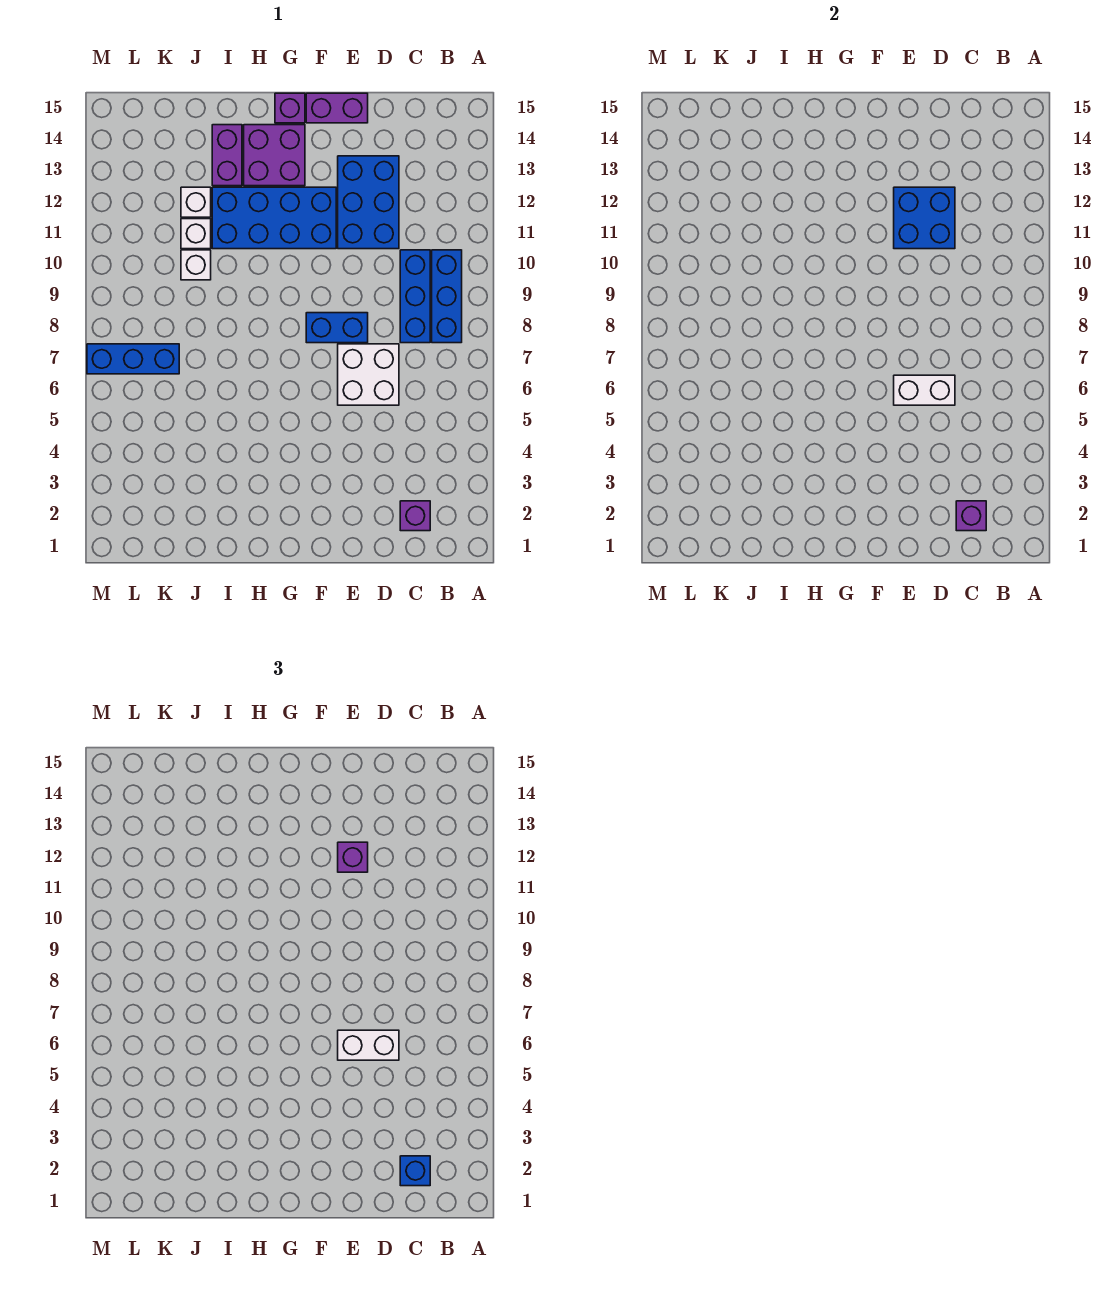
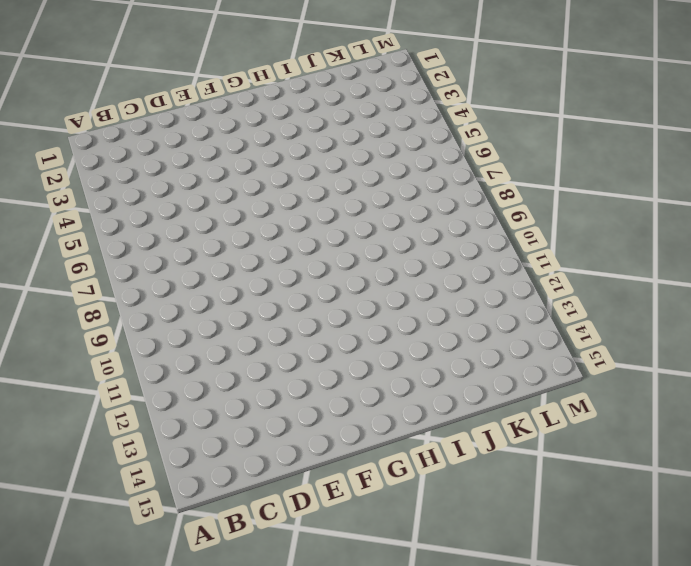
none -> blue 1x3 brick [432,250,462,343]
none -> purple 1x1 brick [400,501,430,531]
none -> blue 1x3 brick [400,250,430,343]

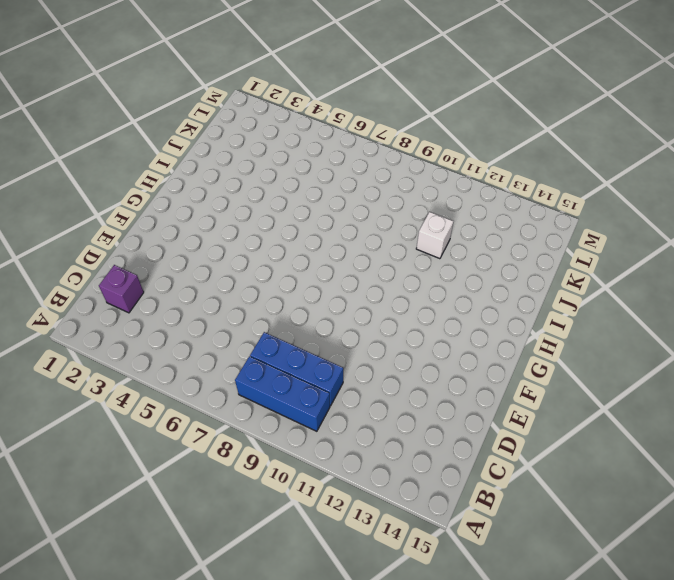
none -> white 2x2 brick [338,344,399,405]
none -> blue 2x3 brick [338,156,399,249]
none -> blue 1x2 brick [306,313,368,343]

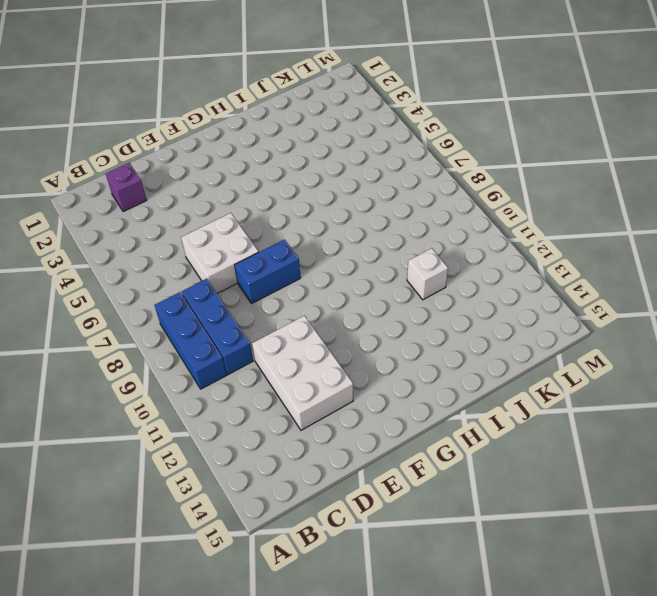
white 2x3 brick [252,316,353,430] -> blue 2x3 brick [338,156,399,249]
none -> purple 1x2 brick [306,93,368,123]
none -> blue 2x4 brick [212,187,336,249]
none -> purple 2x2 brick [244,125,305,186]

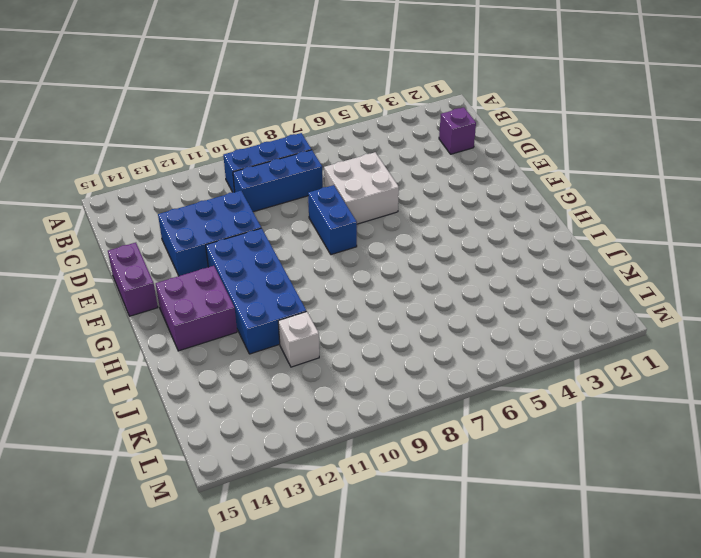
none -> purple 1x1 brick [275,93,305,123]
none -> purple 1x2 brick [212,125,242,186]
none -> white 1x1 brick [181,250,211,280]

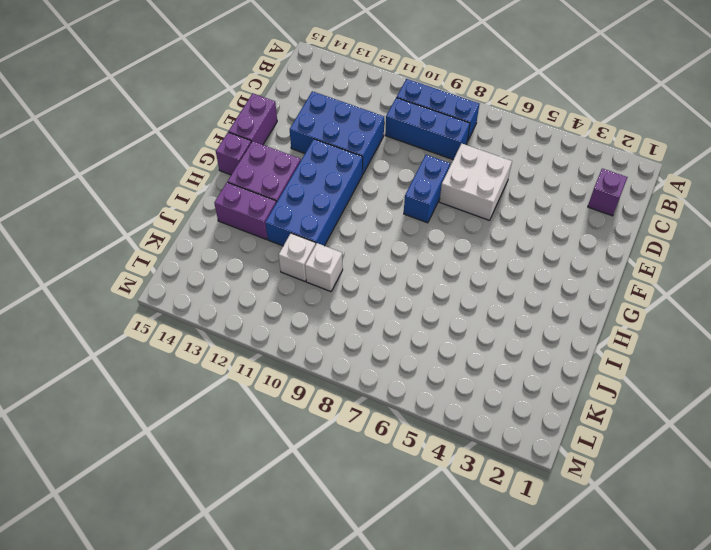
none -> white 1x1 brick [181,187,211,217]
none -> blue 1x3 brick [87,344,179,374]
none -> purple 1x1 brick [956,501,986,531]

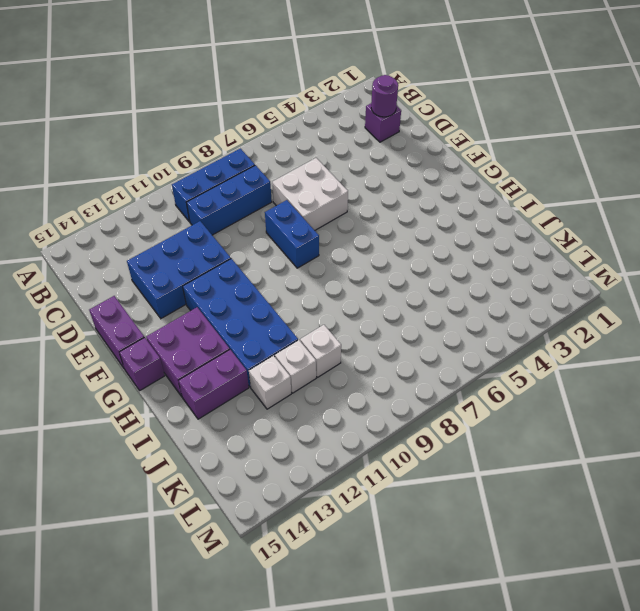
purple 1x1 round brick [371,75,398,117] -> purple 1x1 brick [956,501,986,531]
none -> blue 1x3 brick [87,344,179,374]
none -> white 1x2 brick [894,375,955,405]
none -> blue 2x2 brick [894,187,955,249]

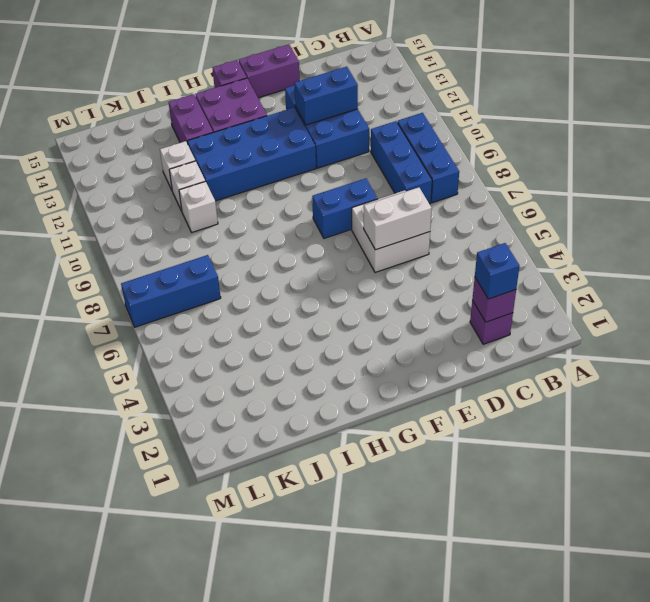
blue 1x2 brick [294,67,358,125] -> blue 2x2 brick [894,187,955,249]
none -> white 1x2 brick [338,1030,399,1060]
none -> purple 1x1 brick [338,842,368,872]

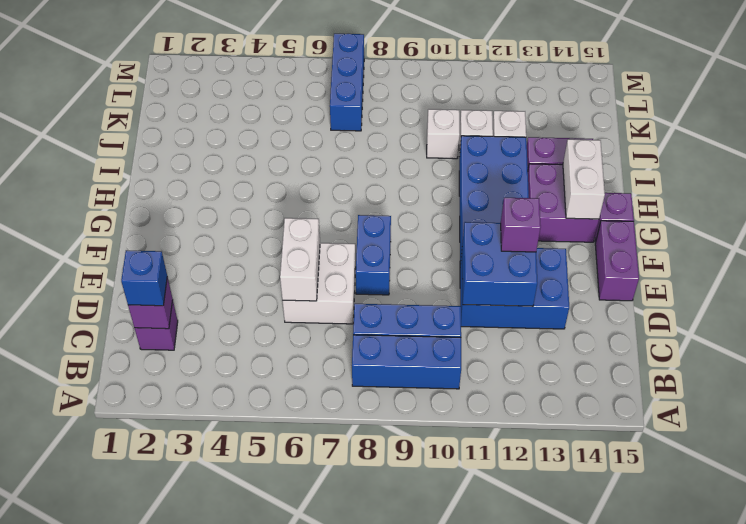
white 1x2 brick [563,139,605,219] -> white 1x2 brick moved to [338,1030,399,1060]

